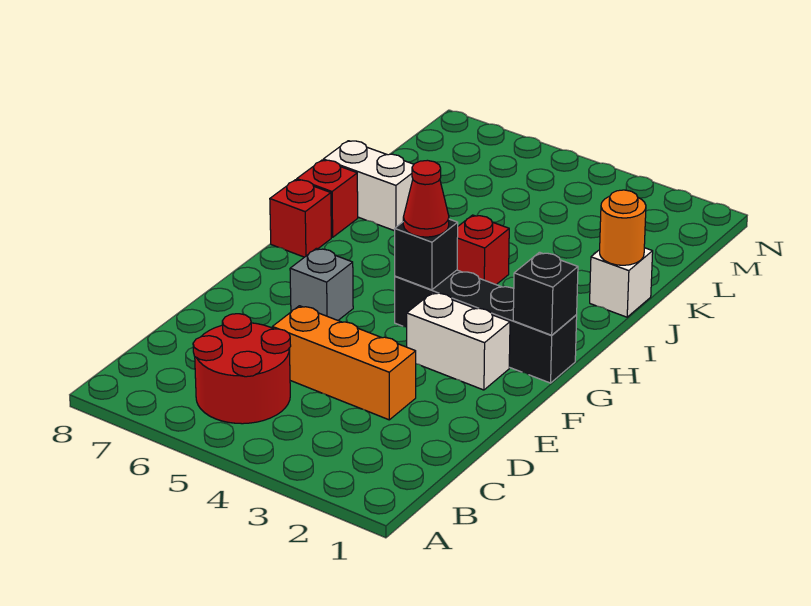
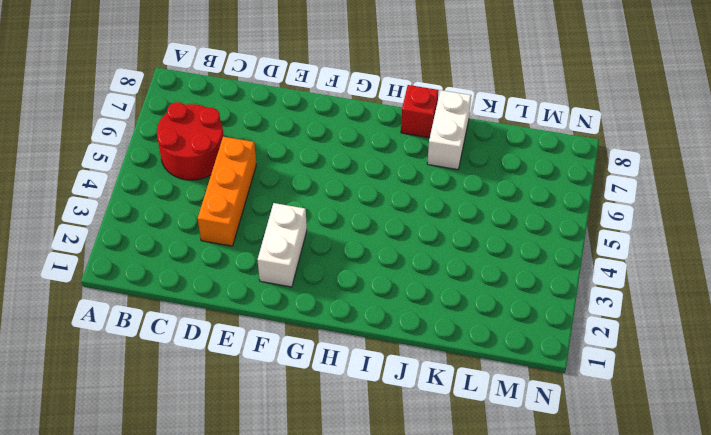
none -> grey 1x1 brick [290,248,353,320]
none -> black 1x4 brick [395,270,577,383]
none -> red 1x1 brick [270,180,331,257]

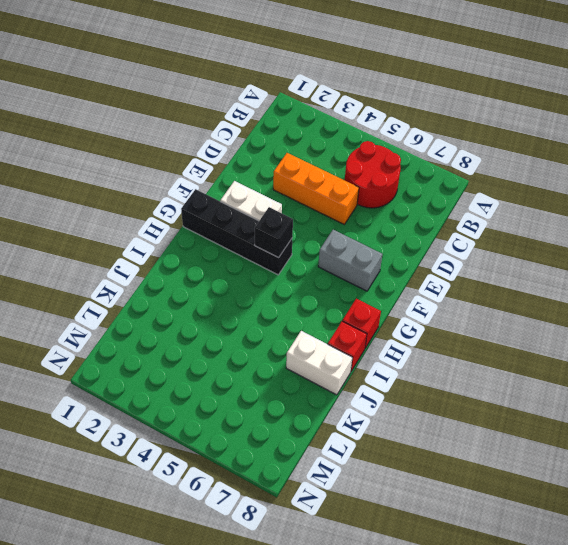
grey 1x2 brick [318,229,382,291] -> grey 1x1 brick [290,248,353,320]
none -> red 1x1 brick [457,215,509,285]
none -> white 1x1 brick [590,248,653,317]
none -> black 1x1 brick [513,252,578,335]

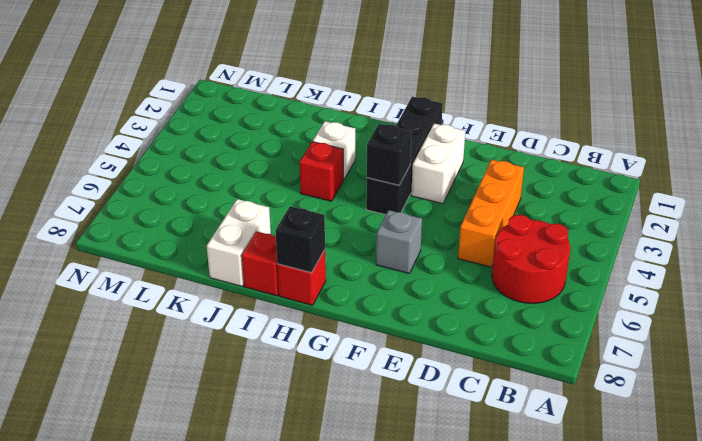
black 1x1 brick [276,206,325,273] -> black 1x1 brick moved to [513,252,578,335]
white 1x1 brick [313,121,355,180] -> white 1x1 brick moved to [590,248,653,317]
none -> orange 1x1 round brick [600,190,646,265]
none -> red 1x1 cone [403,160,449,237]

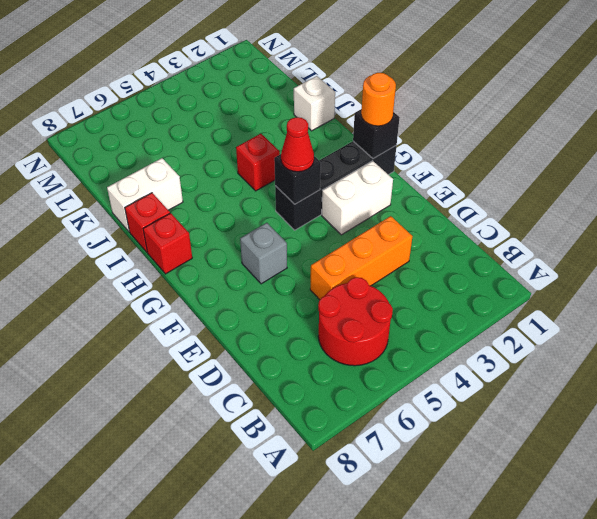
orange 1x1 round brick [361,73,396,126] -> orange 1x1 round brick moved to [600,190,646,265]

